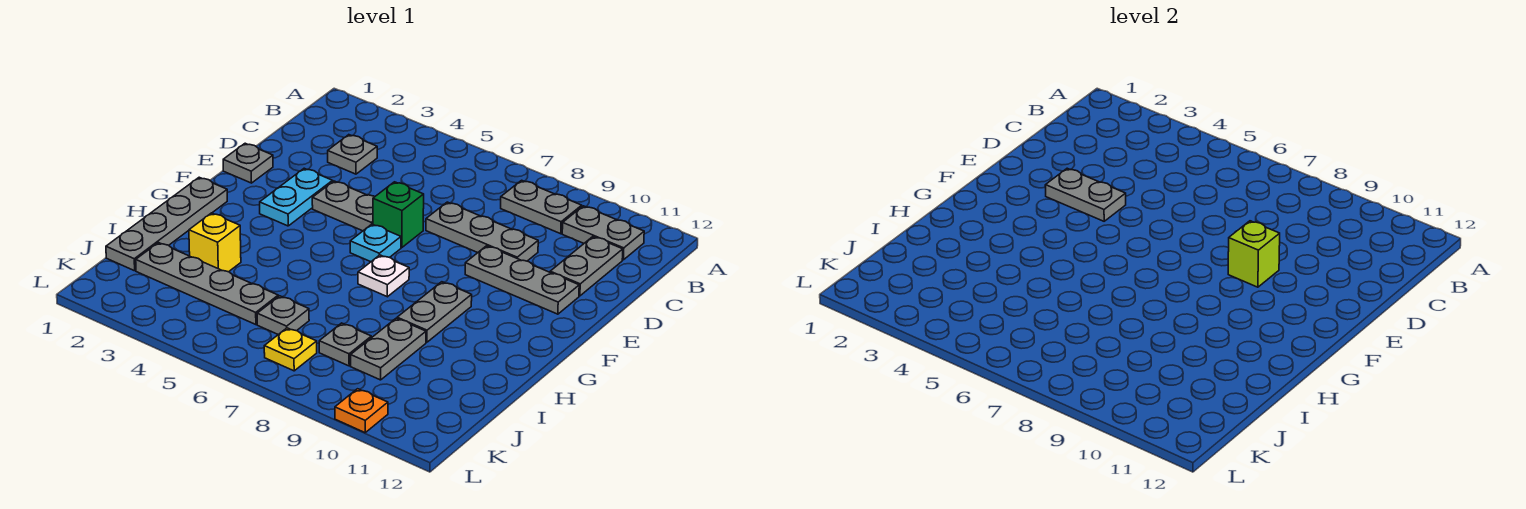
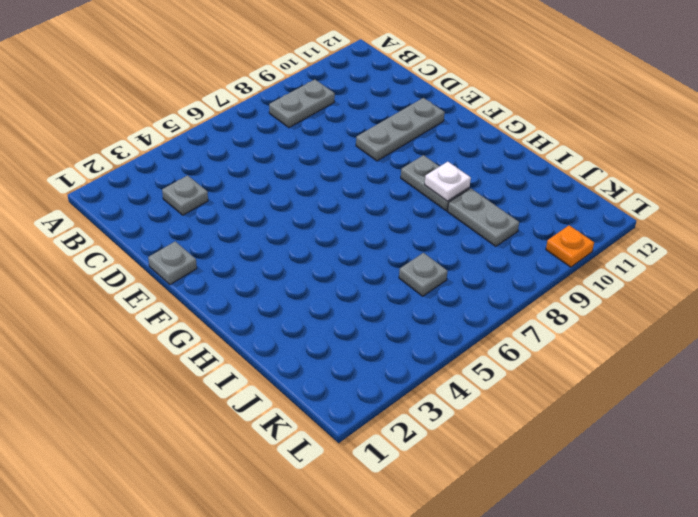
white 1x1 plate [425,162,471,201] -> white 1x1 plate moved to [358,255,409,297]
none -> grey 1x2 plate [562,206,644,260]
none -> grey 1x2 plate [550,237,623,296]
none -> grey 1x3 plate [426,202,538,261]

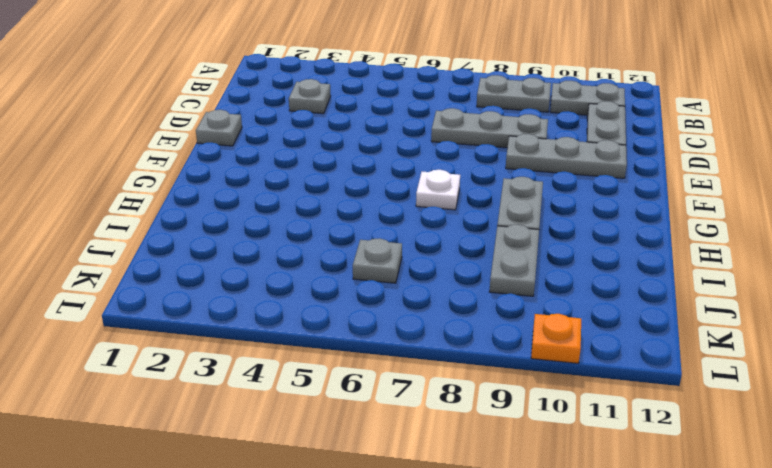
none -> cyan 1x2 plate [260,168,333,226]
none -> grey 1x2 plate [312,181,375,231]
none -> green 1x1 brick [373,182,424,247]

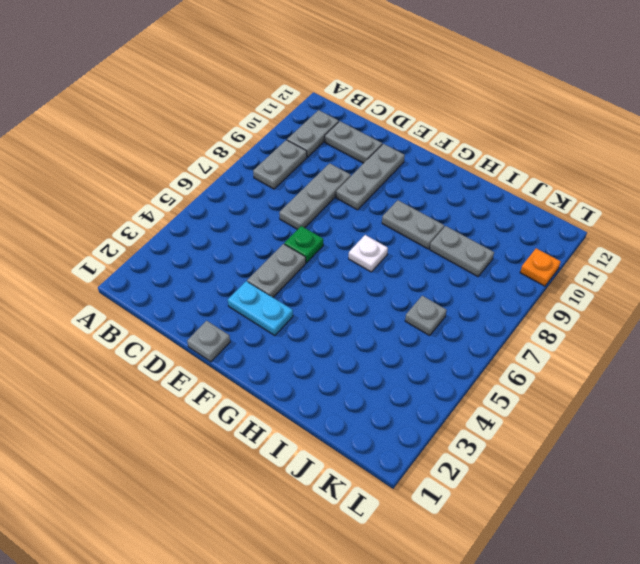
green 1x1 plate [284,226,323,263] -> green 1x1 brick [373,182,424,247]
none -> grey 1x1 plate [328,135,377,174]
none -> cyan 1x1 plate [350,224,401,262]
none -> grey 1x4 plate [106,177,227,271]

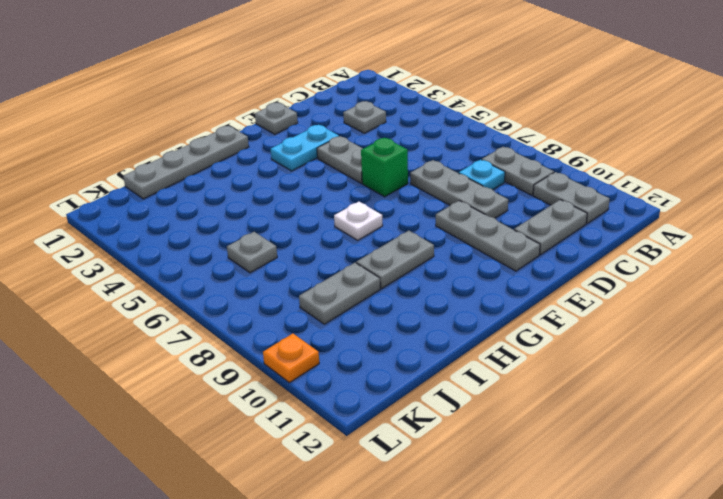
cyan 1x1 plate [459,160,505,190] -> cyan 1x1 plate moved to [350,224,401,262]
none -> yellow 1x1 brick [189,213,241,272]
none -> grey 1x4 plate [136,243,278,325]
none -> grey 1x1 plate [319,323,371,366]

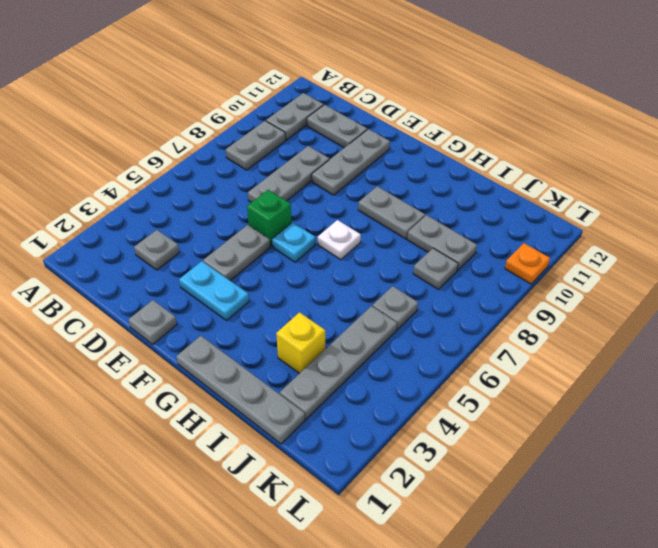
none -> yellow 1x1 plate [264,328,317,371]
none -> grey 1x2 plate [1045,168,1126,221]
none -> lime 1x1 brick [1228,221,1280,287]

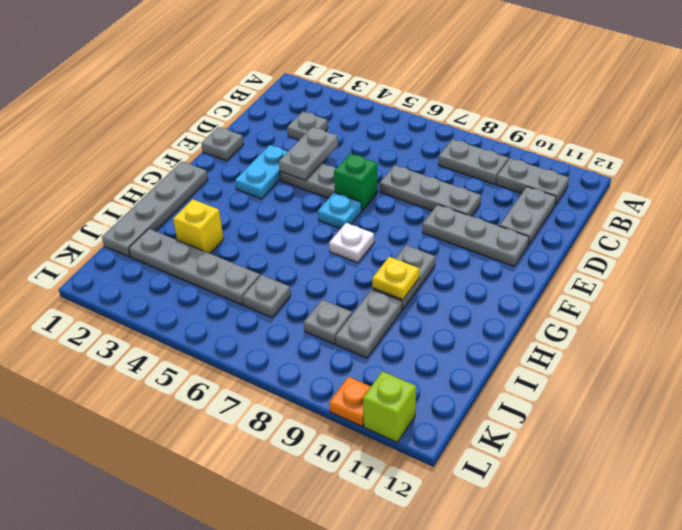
grey 1x2 plate [279,127,338,180] -> grey 1x2 plate turned to [1045,168,1126,221]
yellow 1x1 plate [372,257,419,300] -> yellow 1x1 plate moved to [264,328,317,371]
lime 1x1 brick [363,371,416,442] -> lime 1x1 brick moved to [1228,221,1280,287]

